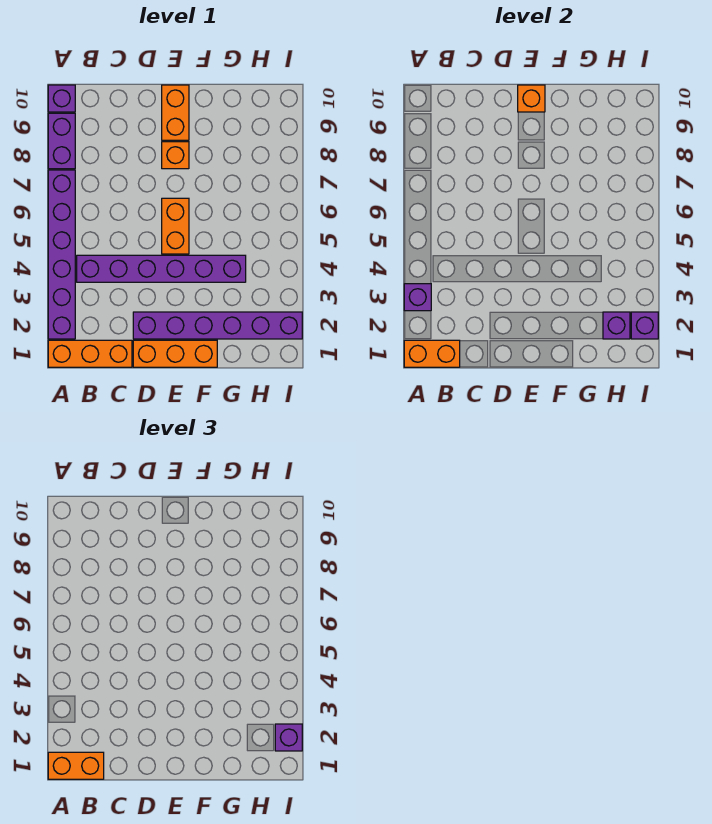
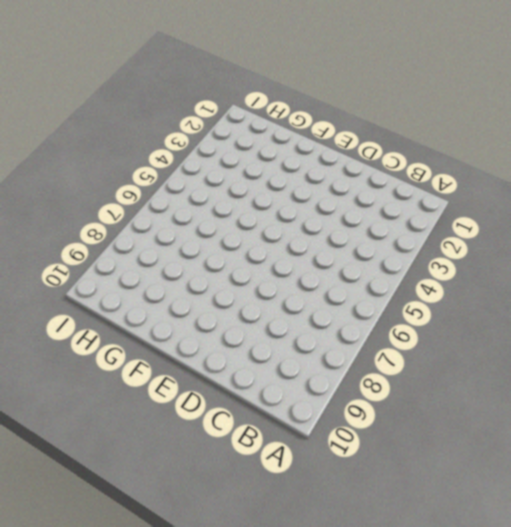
none -> orange 1x3 brick [48,340,132,367]
none -> purple 1x6 brick [48,170,75,339]
none -> purple 1x2 brick [48,113,75,169]

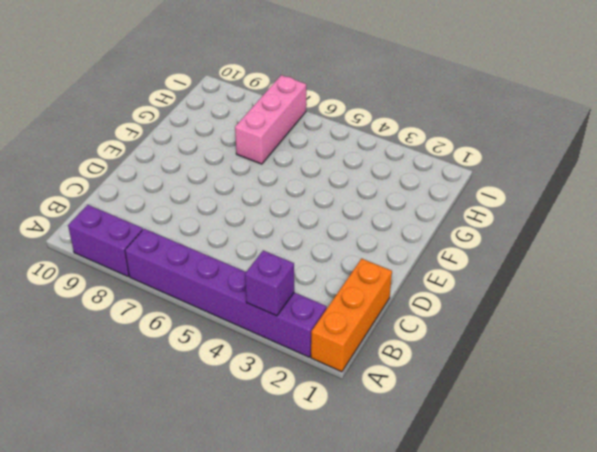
pink 1x3 brick [235,75,306,164] -> none
none -> purple 1x1 brick [48,85,75,112]
none -> purple 1x6 brick [77,255,246,282]
none -> orange 1x3 brick [133,340,217,367]

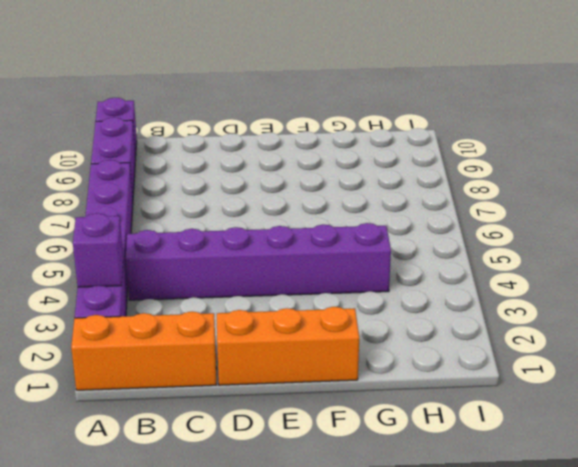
none -> purple 1x6 brick [133,312,302,339]
none -> orange 1x2 brick [162,198,189,254]
none -> orange 1x1 brick [162,142,189,169]

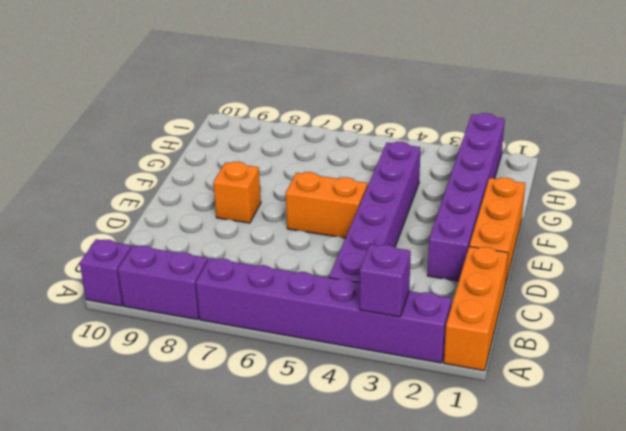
none -> orange 1x2 brick [162,85,189,140]
none -> orange 1x2 brick [404,340,460,367]
none -> orange 1x1 brick [518,85,545,112]

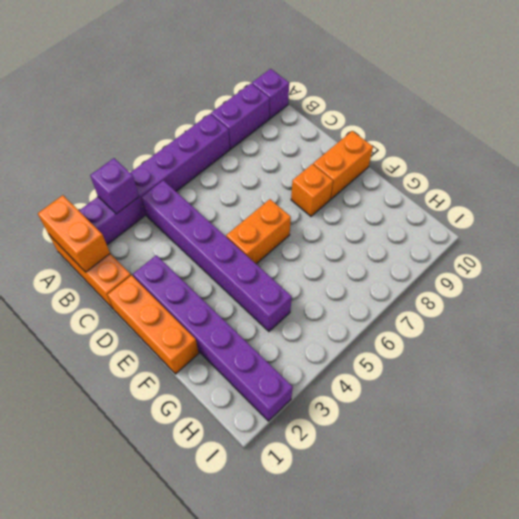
none -> orange 1x1 brick [518,85,545,112]
none -> purple 1x1 brick [603,312,630,339]
none -> purple 1x1 brick [631,312,658,339]

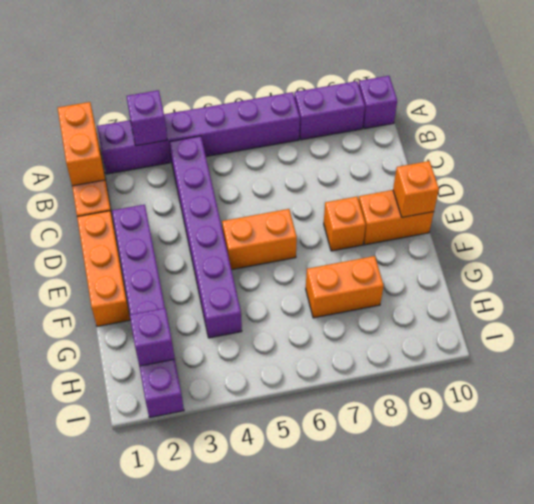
orange 1x2 brick [306,256,384,318] -> orange 1x2 brick turned to [48,752,104,779]
none -> purple 1x1 brick [631,312,658,339]
none -> purple 1x1 brick [275,724,302,751]

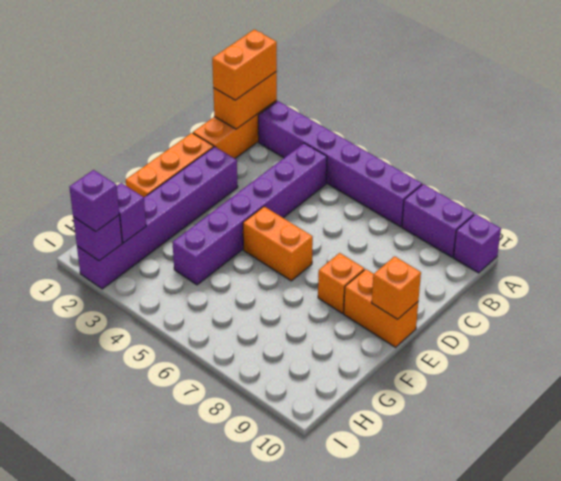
none -> purple 1x1 brick [404,284,431,311]

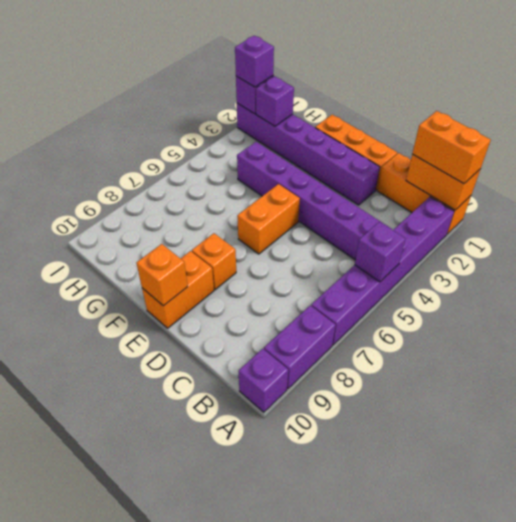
purple 1x1 brick [355,222,406,282] -> purple 1x1 brick moved to [404,284,431,311]

